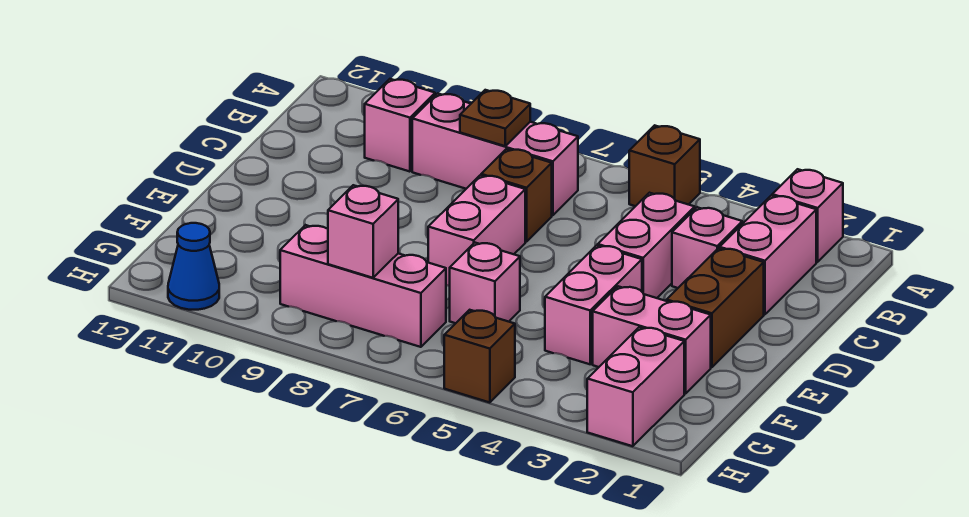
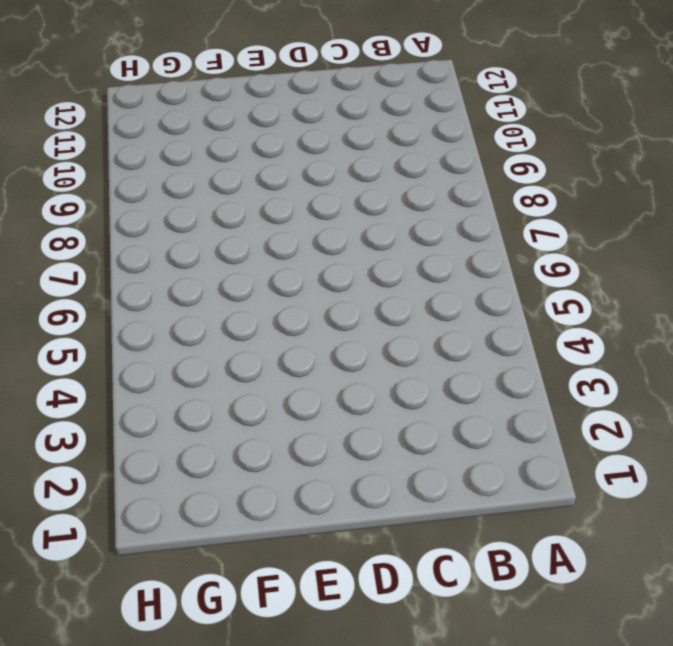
none -> pink 1x1 brick [772,169,843,262]
none -> brown 1x1 brick [629,125,700,206]
none -> pink 1x2 brick [720,196,816,315]

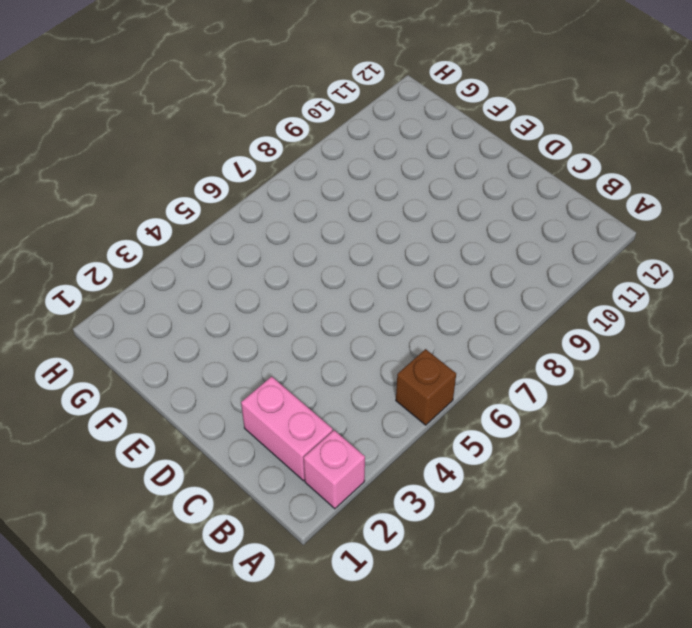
none -> pink 1x3 brick [412,93,578,215]
none -> pink 1x1 brick [365,79,435,172]
none -> pink 1x1 brick [672,207,742,288]

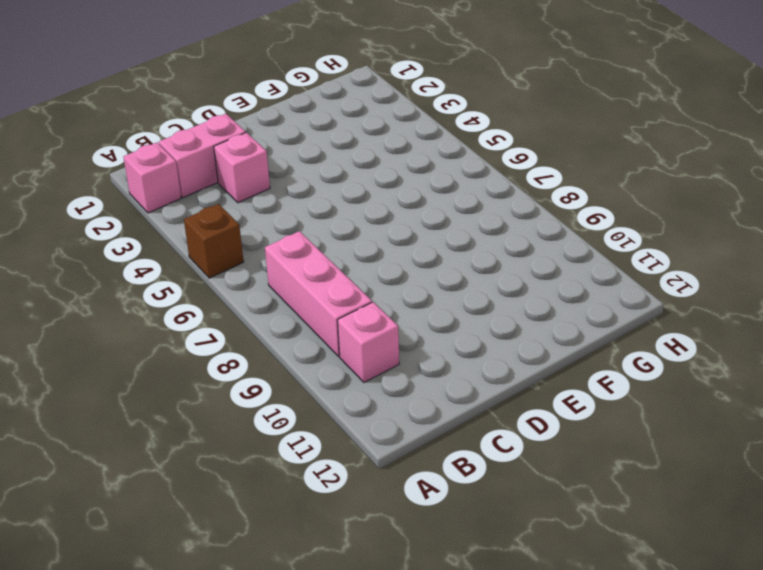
none -> pink 1x2 brick [598,193,695,298]
none -> brown 1x1 brick [481,149,552,242]
none -> brown 1x2 brick [667,248,764,367]

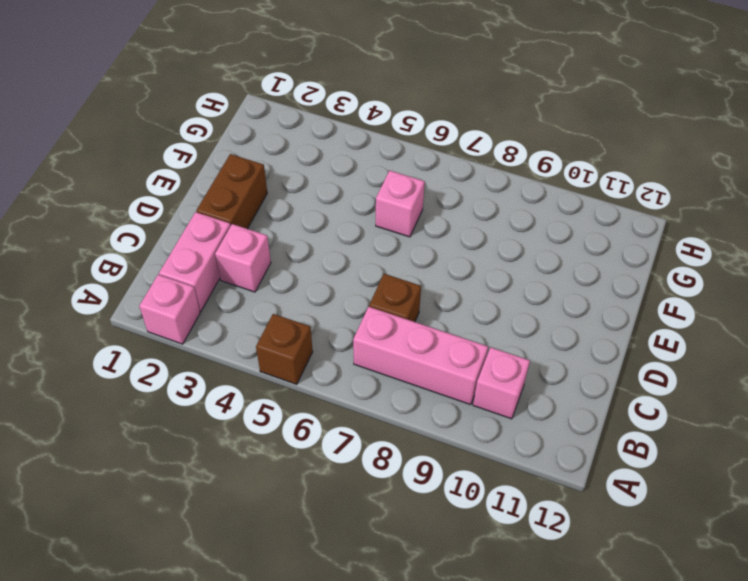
none -> pink 1x2 brick [598,193,695,298]
none -> pink 1x2 brick [428,175,525,286]
none -> pink 1x2 brick [545,245,642,364]

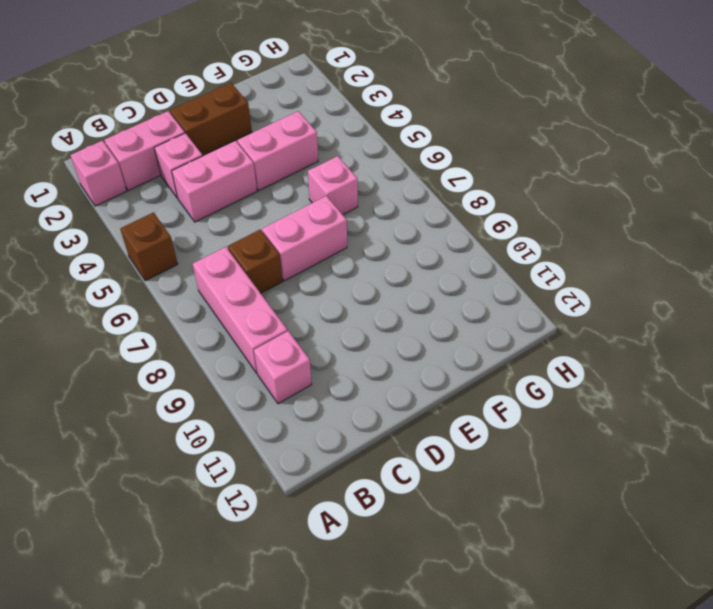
none -> pink 1x2 brick [593,286,711,394]
none -> pink 1x2 brick [587,327,684,446]
none -> pink 1x3 brick [280,225,446,347]

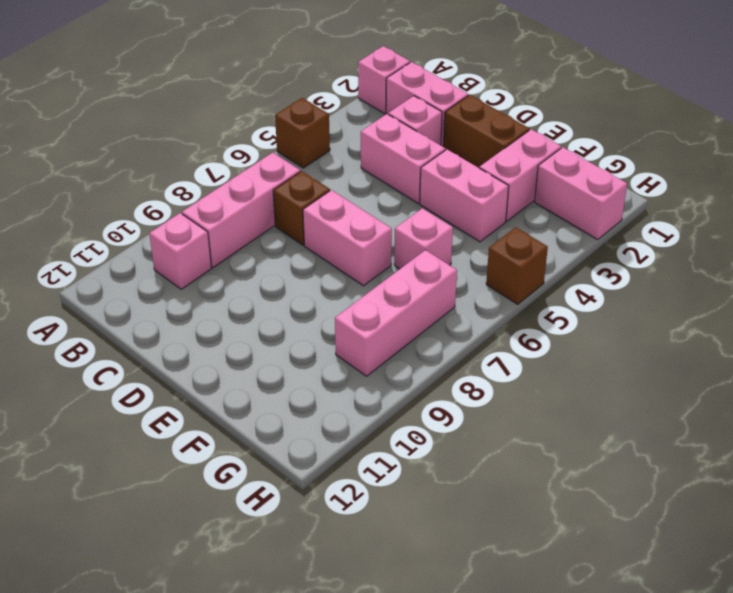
none -> blue 1x1 cone [168,223,219,310]
none -> brown 1x1 plate [460,90,530,146]
none -> pink 1x1 brick [328,185,398,278]

